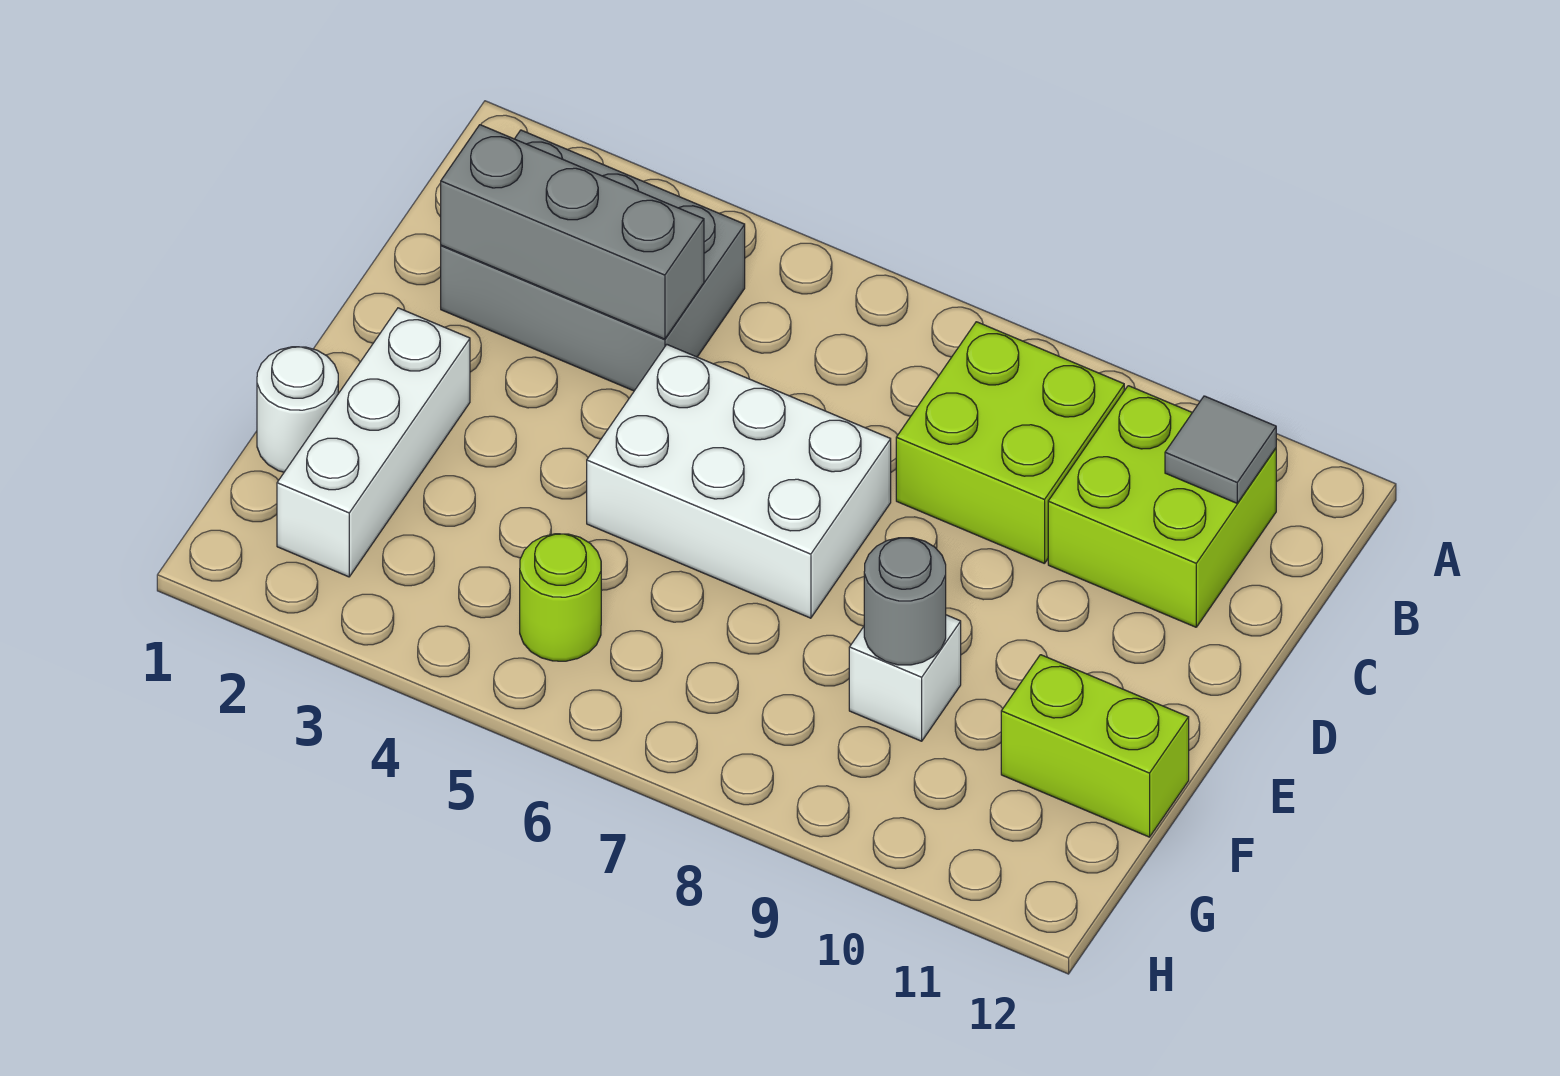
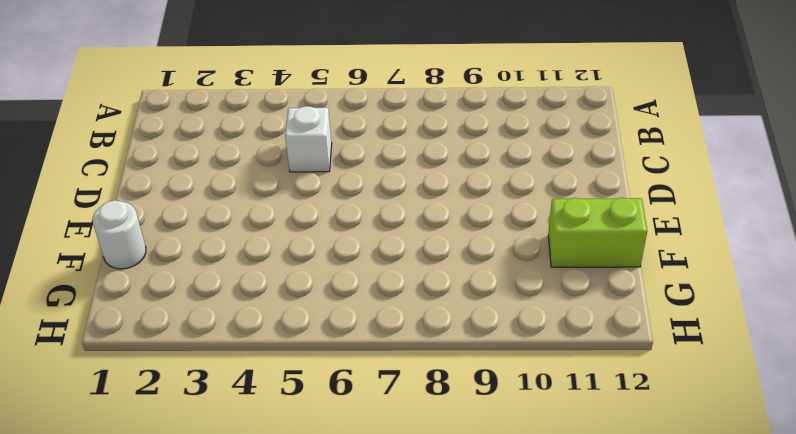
white 1x1 brick [285,106,332,172] -> white 1x1 brick moved to [849,615,961,741]
none -> grey 2x3 brick [441,130,745,391]
none -> lime 2x2 brick [896,322,1124,564]
none -> lime 2x2 brick [1048,386,1276,627]

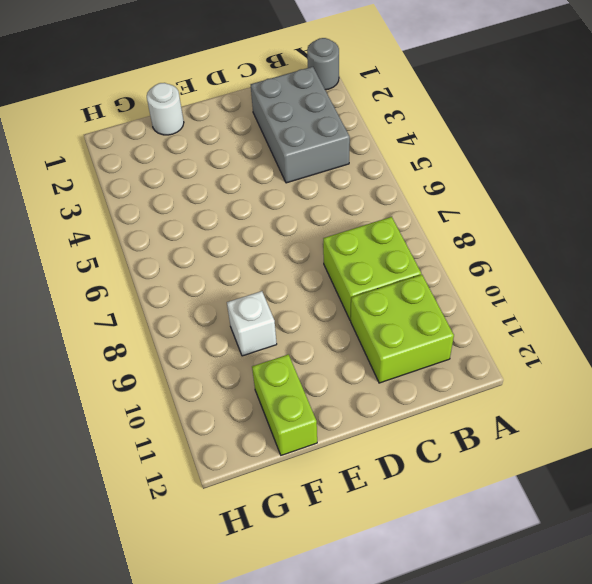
grey 1x1 round brick [307,38,339,90] -> grey 1x1 round brick moved to [864,538,946,665]
none -> white 2x3 brick [587,345,891,618]
none -> white 1x3 brick [277,308,470,577]
none -> lime 1x1 round brick [520,534,601,661]

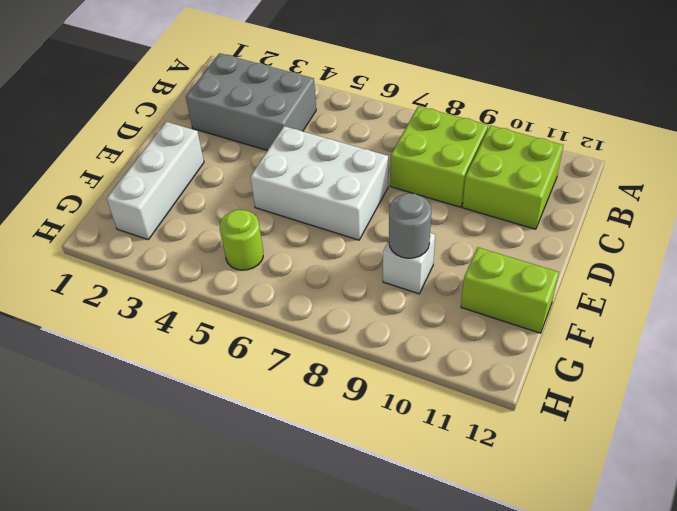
none -> white 1x1 round brick [257,347,338,472]
none -> grey 1x1 tile [1165,396,1276,503]
none -> grey 1x3 brick [441,125,704,339]

